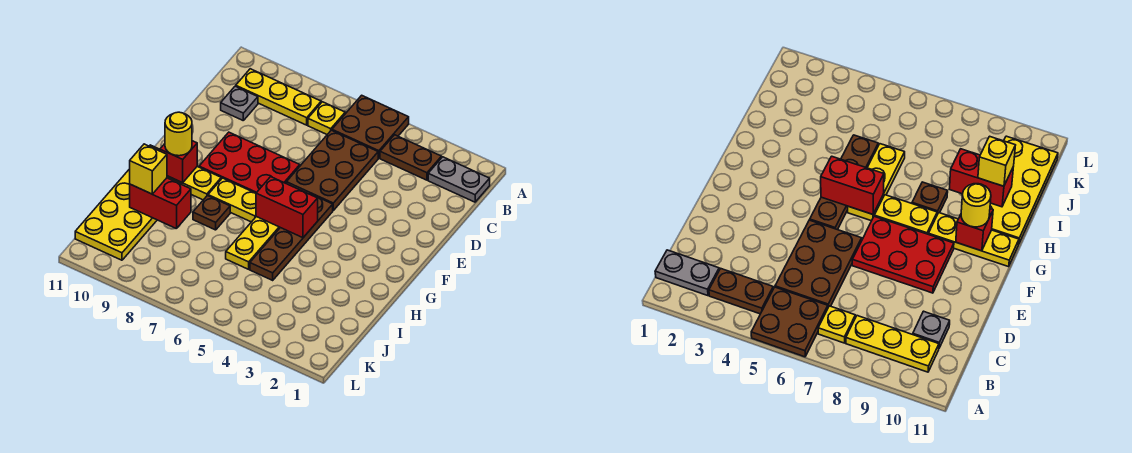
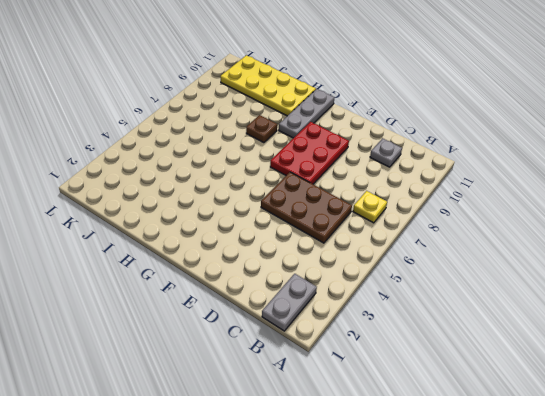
grey 1x3 plate [279,89,335,138] -> yellow 1x3 plate [150,145,221,200]
none -> brown 2x2 plate [332,95,409,158]
none -> brown 1x2 plate [380,135,441,180]
none -> yellow 1x3 plate [236,69,321,125]

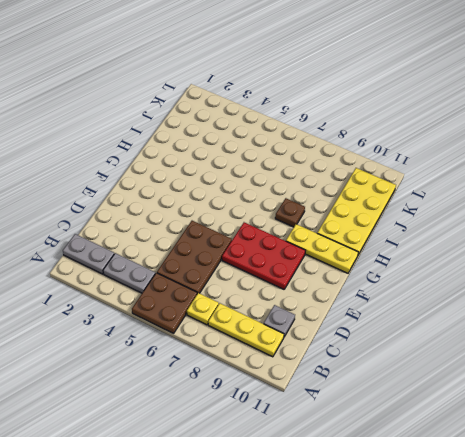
grey 1x2 plate [103,253,155,293] -> brown 1x2 plate [380,135,441,180]
none -> brown 1x4 plate [250,194,333,280]
none -> yellow 1x3 plate [226,217,280,269]
none -> yellow 1x2 plate [208,178,256,222]

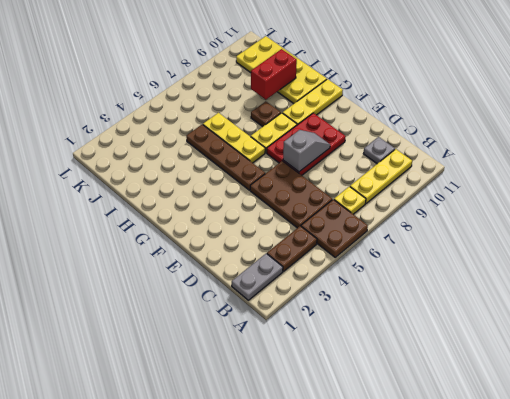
grey 1x2 slope [283,130,330,172] -> none
none -> red 1x2 brick [256,177,318,238]
none -> red 1x1 brick [160,141,197,183]
none -> yellow 1x1 round brick [165,112,192,156]

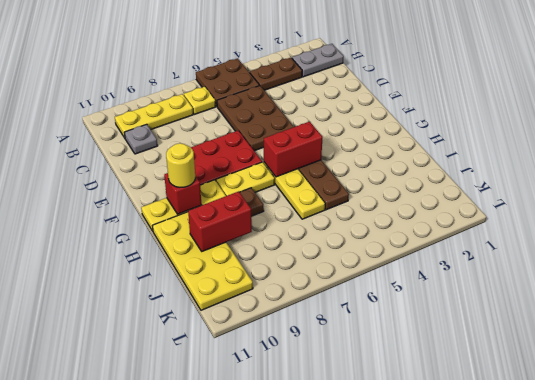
none -> yellow 1x1 brick [130,144,167,194]

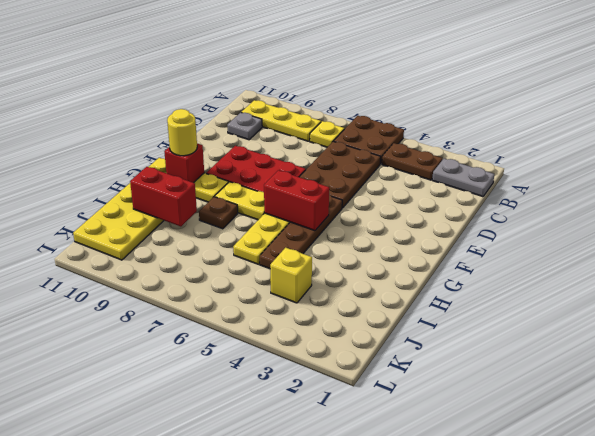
yellow 1x1 brick [270,248,312,303] -> yellow 1x1 brick moved to [130,144,167,194]

